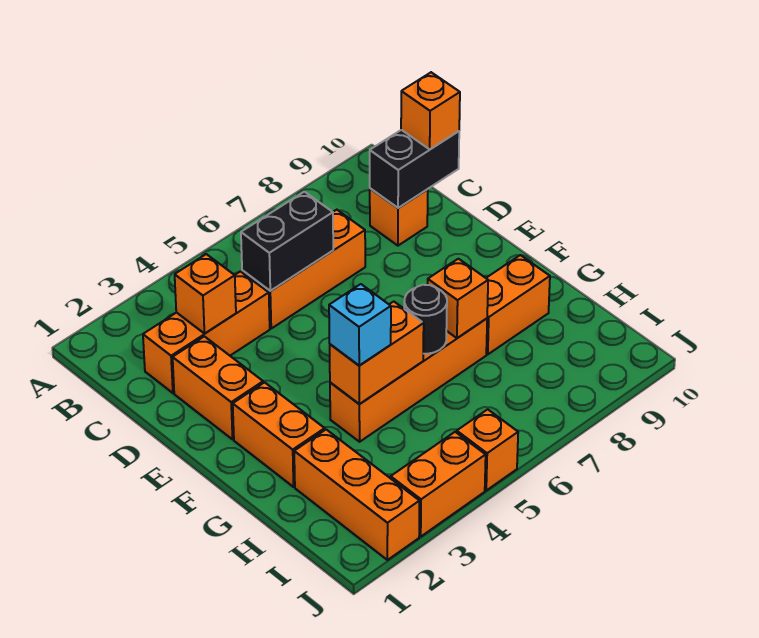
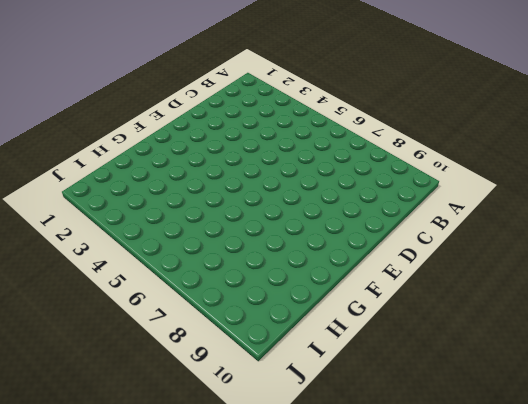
none -> orange 1x3 brick [143,271,270,393]
none -> orange 1x3 brick [242,210,365,328]
none -> orange 1x1 brick [370,189,428,246]

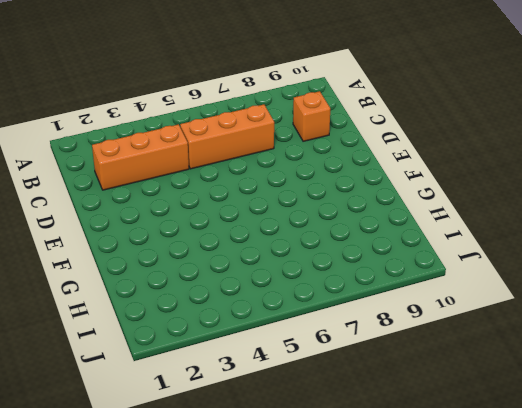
none -> orange 1x2 brick [173,336,263,439]
none -> orange 1x2 brick [233,382,325,487]
none -> orange 1x4 brick [330,319,487,442]

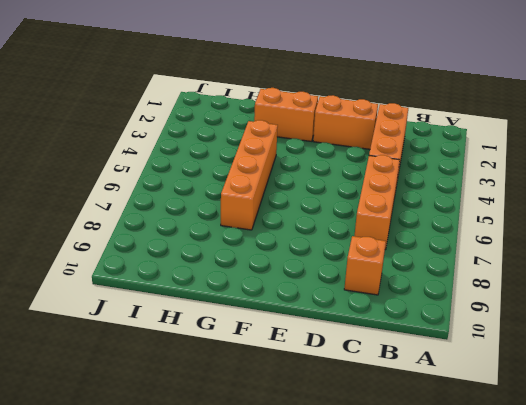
none -> orange 1x2 brick [486,255,550,354]
none -> orange 1x3 brick [294,430,419,560]
none -> orange 1x2 brick [391,432,486,536]

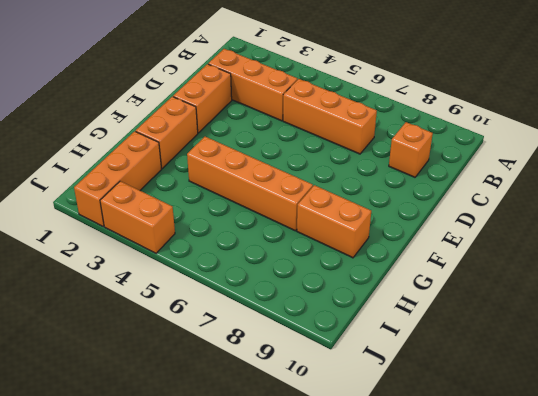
none -> orange 1x1 brick [457,409,518,490]
none -> orange 1x1 brick [175,254,236,334]
none -> black 1x2 brick [241,192,333,291]

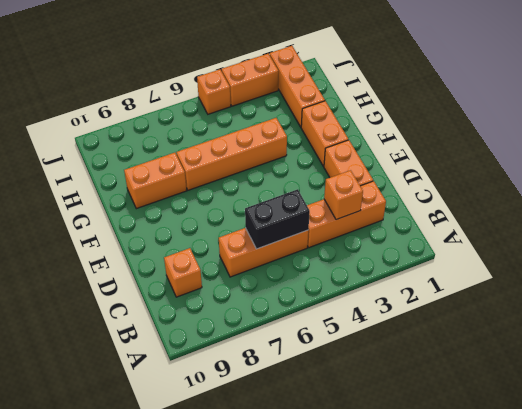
none -> black 1x2 brick [370,130,459,208]
none -> orange 1x2 brick [330,302,424,404]
none -> black 1x1 round brick [404,285,447,354]

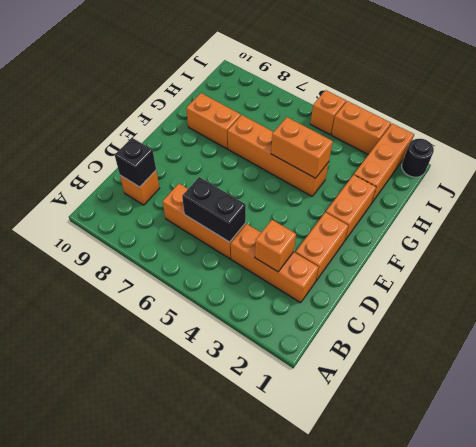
black 1x1 brick [115,138,156,187] -> black 1x2 brick [370,130,459,208]
black 1x1 round brick [402,139,434,177] -> black 1x1 round brick moved to [404,285,447,354]
none -> orange 1x1 brick [428,259,488,338]
none -> orange 1x1 brick [401,72,460,149]
none -> cyan 1x1 brick [329,284,391,366]

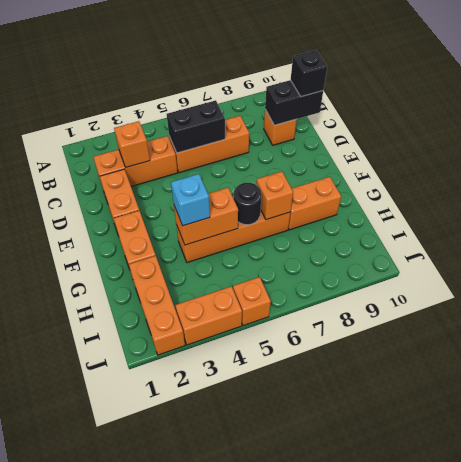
black 1x1 brick [291,50,327,97] -> orange 1x1 brick [401,72,460,149]

